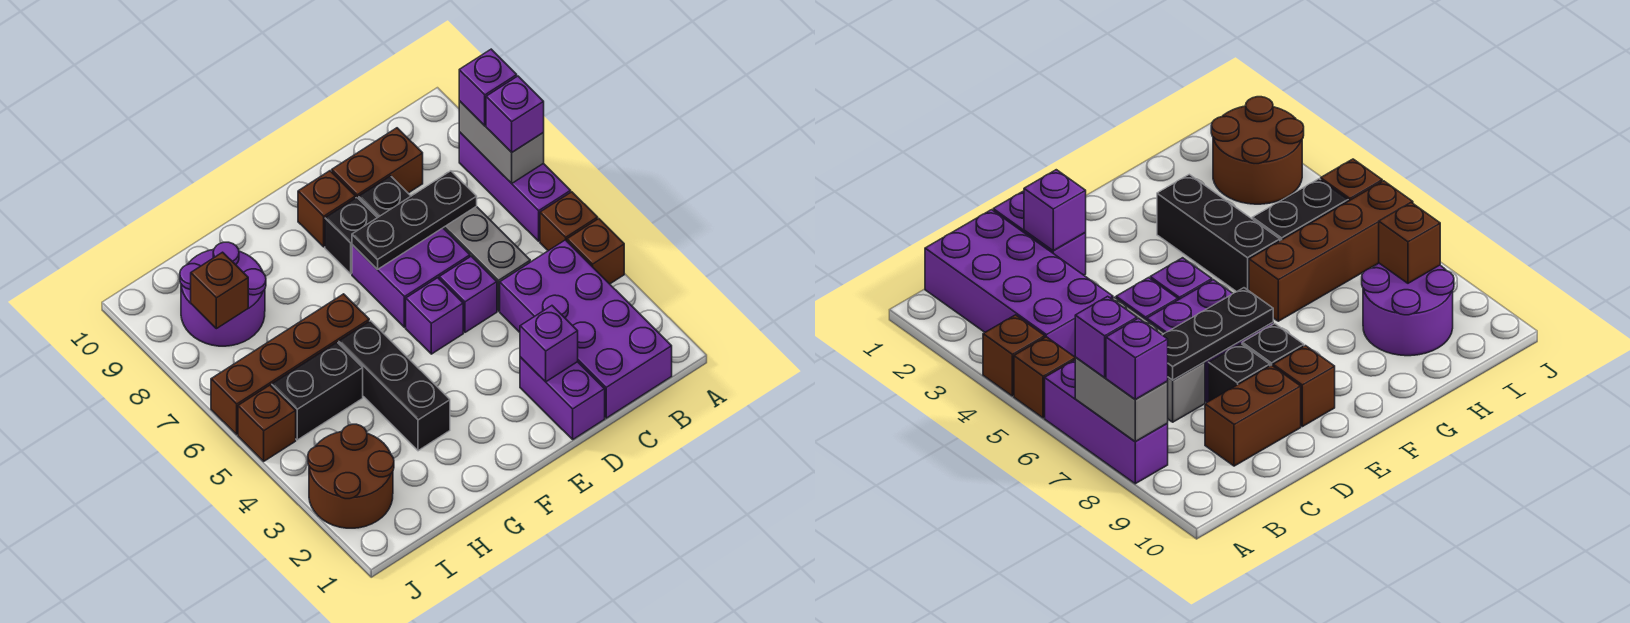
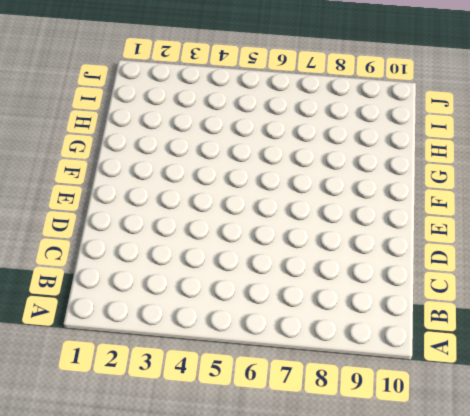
none -> brown 1x1 brick [567,219,624,284]
none -> brown 1x1 brick [540,192,598,251]
none -> purple 1x3 brick [459,132,571,241]

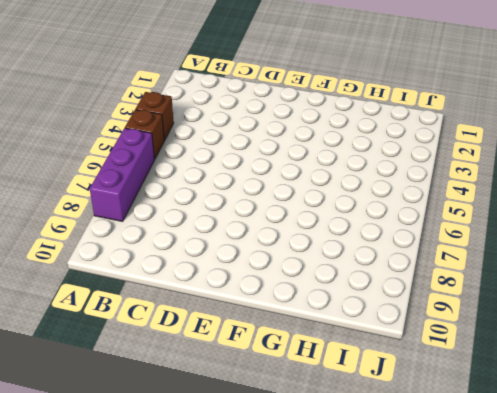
none -> purple 2x4 brick [500,240,672,418]
none -> grey 1x3 brick [443,206,530,311]
none -> brown 1x2 brick [332,128,423,199]

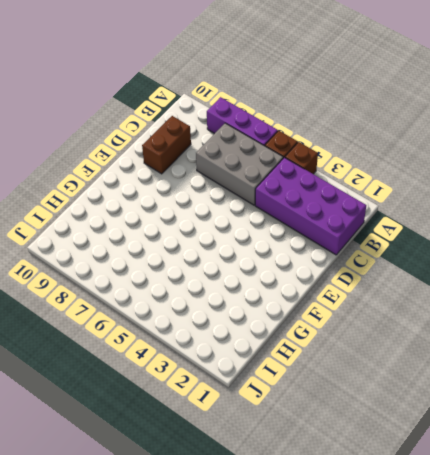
grey 2x3 brick [196,123,283,205] -> grey 1x3 brick [443,206,530,311]
none -> purple 1x2 brick [520,357,605,439]
none -> purple 1x1 brick [439,256,497,332]
none -> purple 2x2 brick [352,228,470,327]

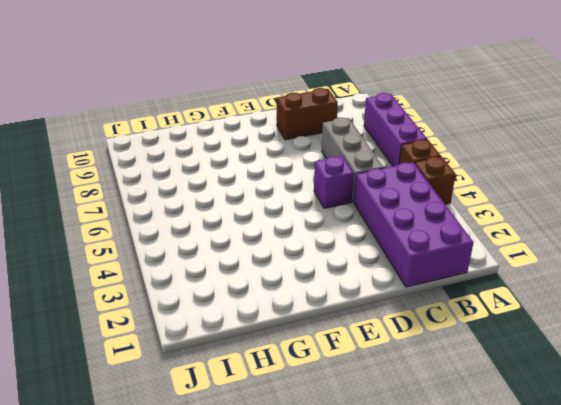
none -> purple 1x2 brick [520,357,605,439]
none -> purple 2x2 brick [352,228,470,327]
none -> black 1x1 brick [359,176,411,218]

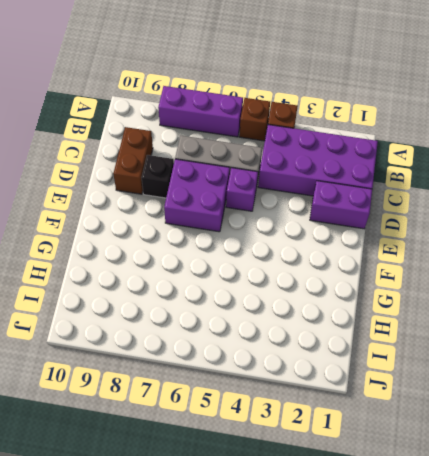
none -> purple 1x1 brick [406,278,463,354]
none -> black 1x1 brick [325,198,377,274]
none -> brown 1x1 brick [298,171,356,247]

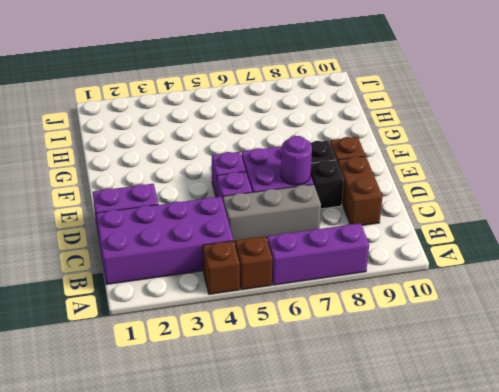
purple 1x1 round brick [281,136,312,185] -> black 1x3 plate [352,171,477,269]
none -> black 1x3 brick [339,321,450,451]
none -> brown 1x4 brick [211,294,369,435]
none -> black 1x2 brick [272,342,363,440]

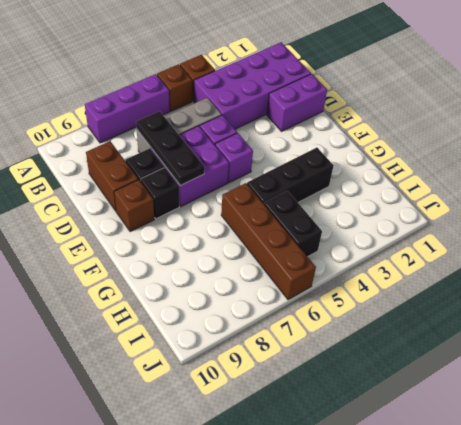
none -> purple 2x2 round brick [180,242,266,346]
none -> brown 2x2 round brick [308,424,394,528]
none -> brown 1x1 brick [238,385,296,461]

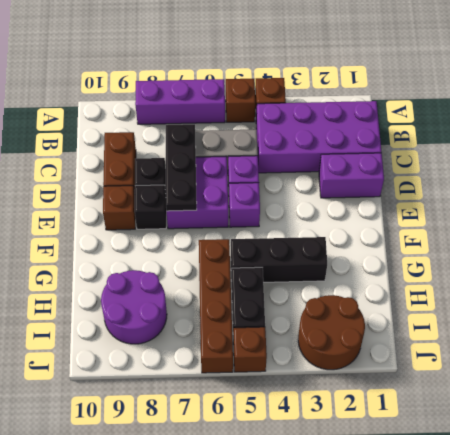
none -> grey 1x2 brick [459,101,544,183]
none -> purple 1x1 brick [520,306,578,382]
none -> brown 1x1 brick [191,252,248,329]

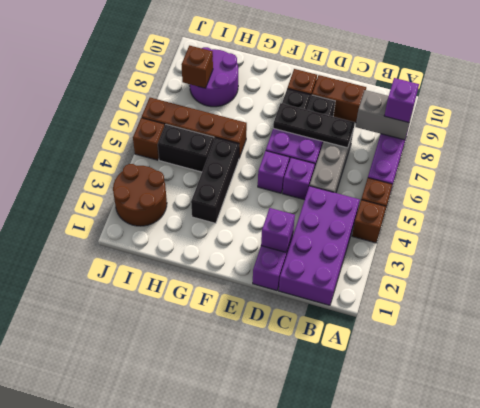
grey 1x2 brick [356,90,413,140] -> grey 1x2 brick turned to [459,101,544,183]
none -> purple 1x1 brick [486,76,544,152]

